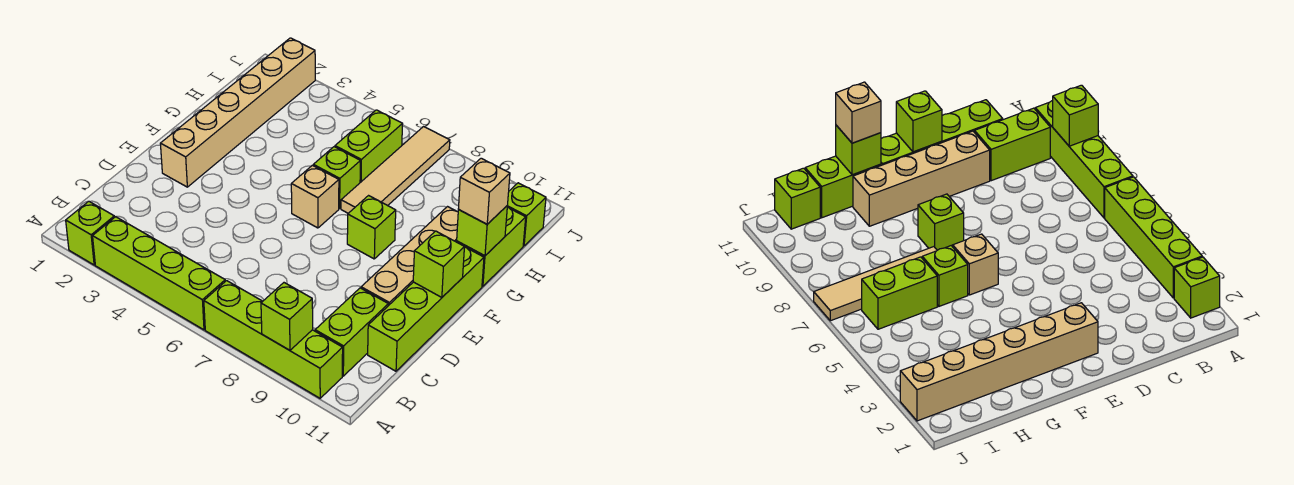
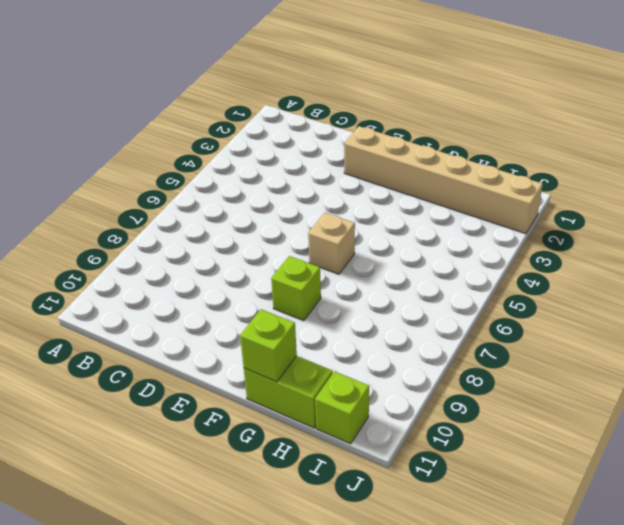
none -> lime 1x1 brick [66,201,114,265]
none -> lime 1x4 brick [93,217,225,330]
none -> lime 1x4 brick [204,281,343,398]

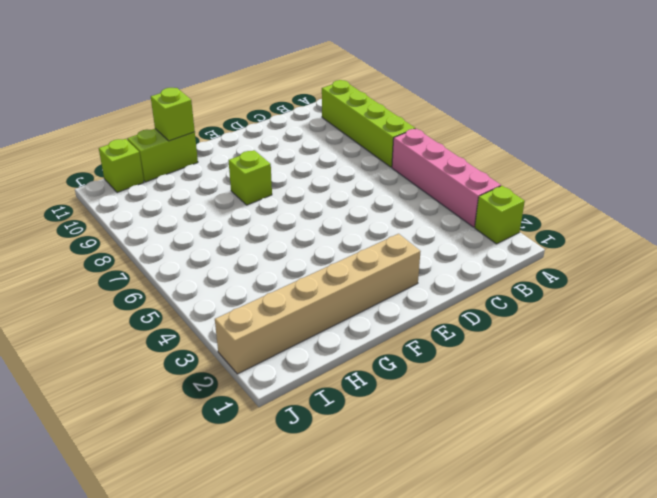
pink 1x4 brick [392,129,501,227] -> lime 1x4 brick [93,217,225,330]
none -> lime 1x2 brick [315,288,388,376]
none -> lime 1x4 brick [368,247,484,371]
none -> tan 1x4 brick [361,207,458,306]

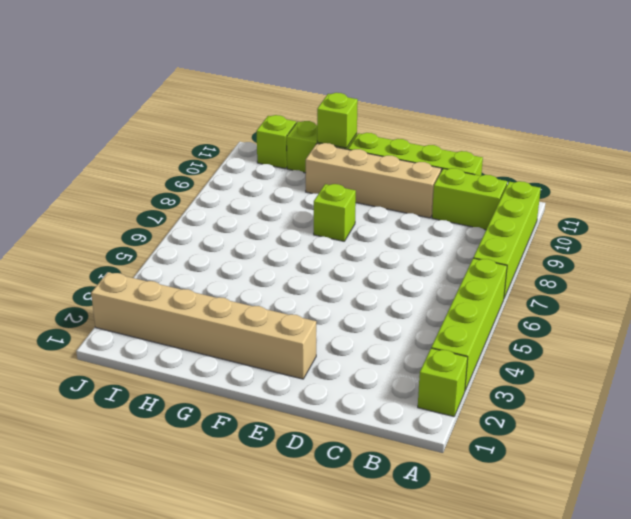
none -> tan 1x1 brick [291,165,339,228]
none -> lime 1x1 brick [313,147,360,209]
none -> tan 1x4 tile [341,127,450,213]

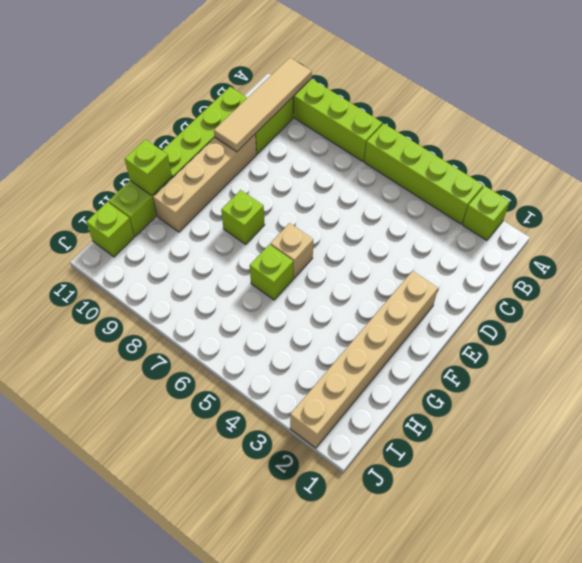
tan 1x4 tile [214,58,312,152] -> tan 1x4 tile moved to [341,127,450,213]
none -> lime 1x2 brick [335,110,403,183]
none -> lime 1x1 brick [261,283,313,350]
none -> lime 1x1 brick [413,231,464,297]

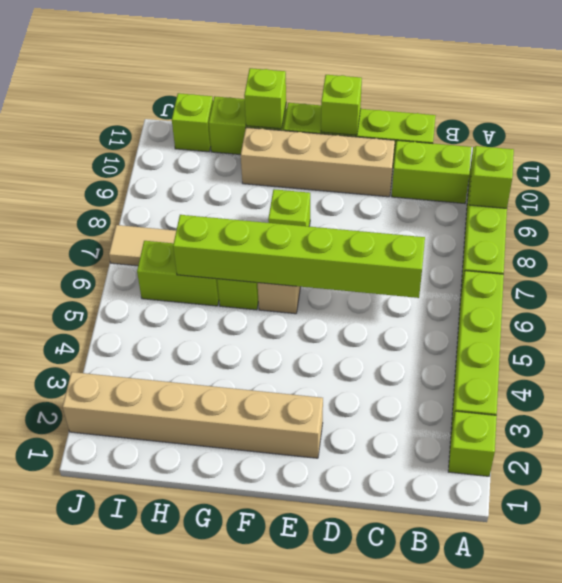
lime 1x6 brick [173,215,425,298] -> none
none -> tan 1x1 brick [458,158,510,224]

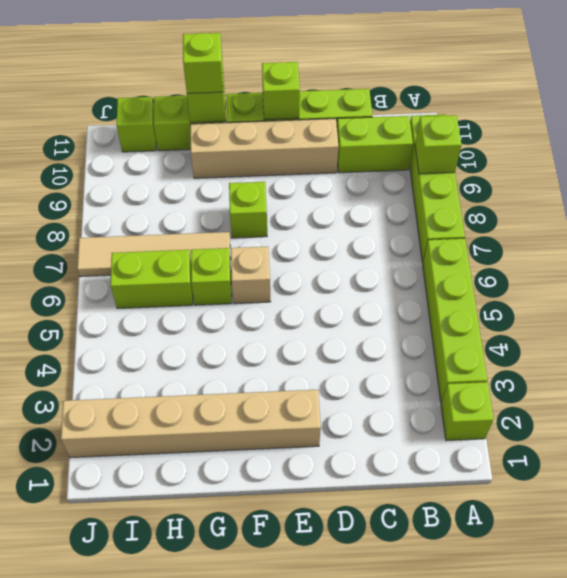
lime 1x1 brick [183,33,223,93] -> tan 1x1 brick [458,158,510,224]

